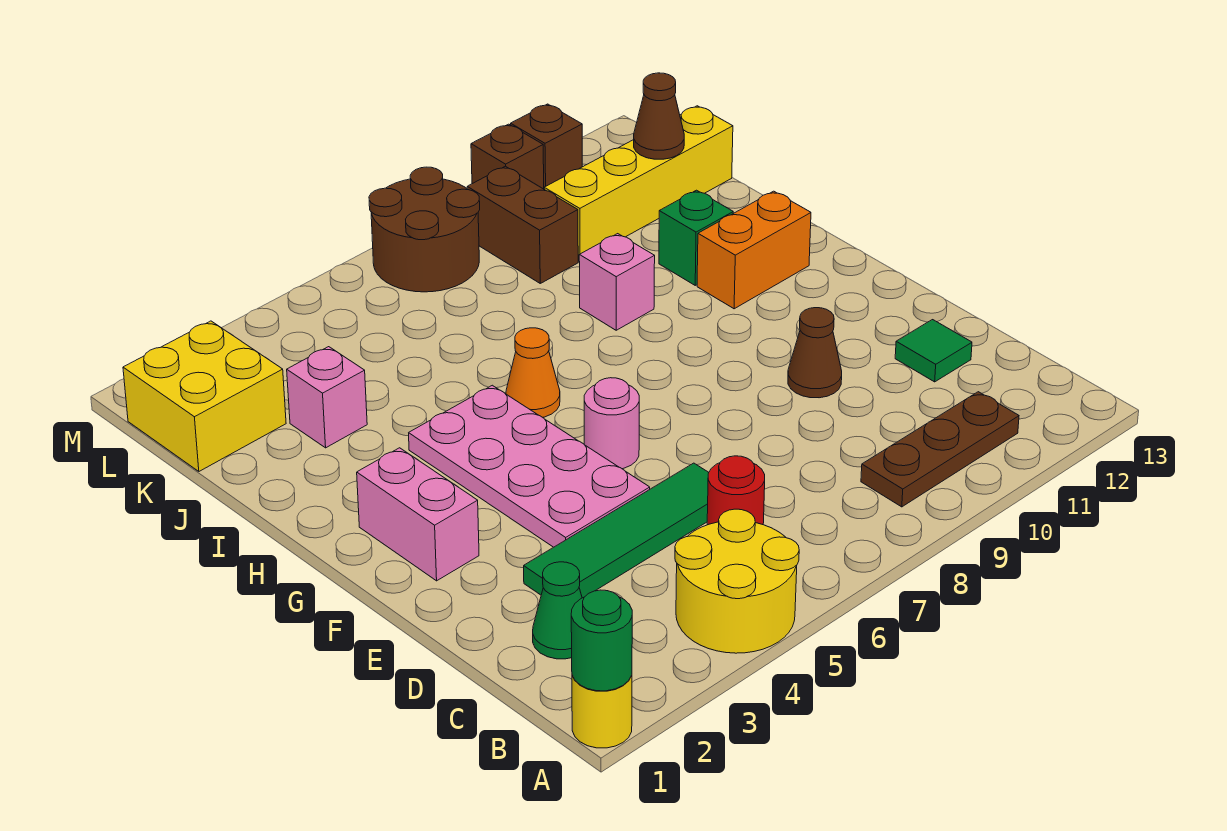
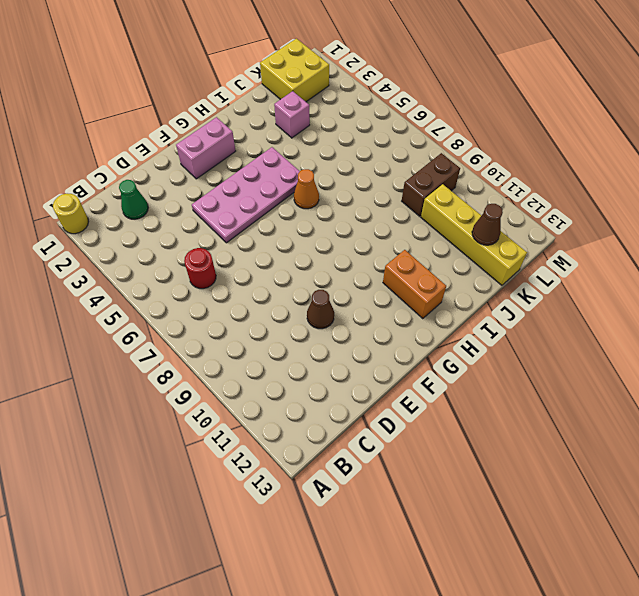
none -> yellow 2x2 round brick [675,509,799,653]
none -> brown 1x3 plate [861,392,1019,507]
none -> green 1x4 tile [524,463,709,598]

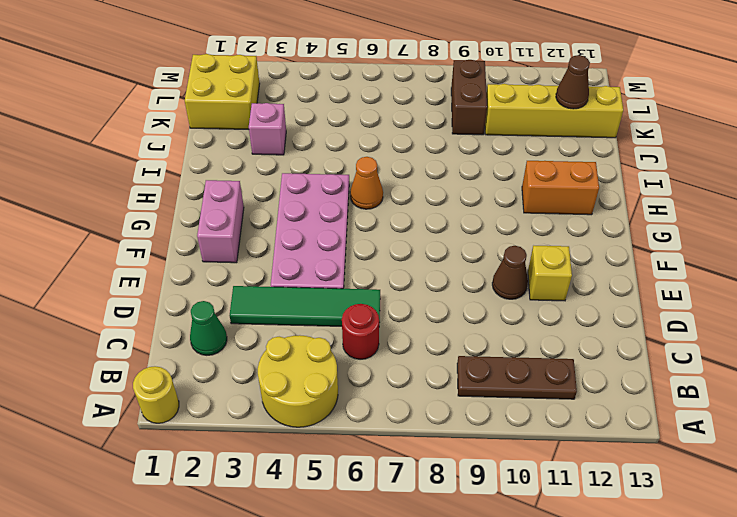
yellow 1x1 brick [528,246,572,301] -> none
none -> green 1x1 tile [895,320,972,382]
none -> pink 1x1 round brick [584,378,639,469]
none -> pink 1x1 brick [579,234,655,330]

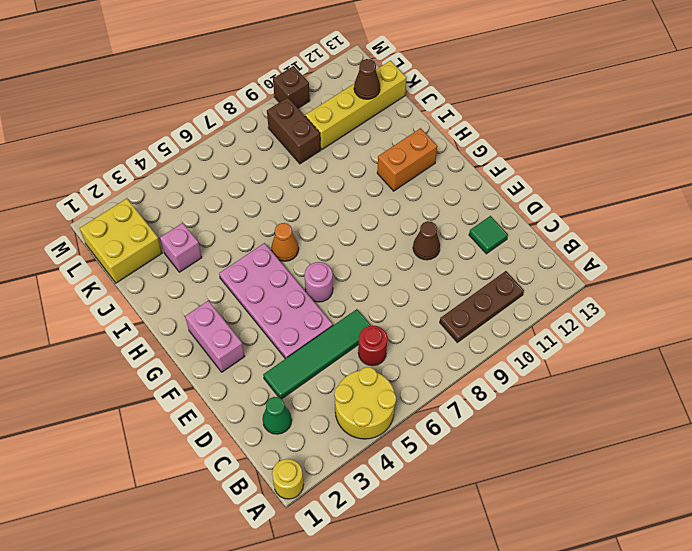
none -> pink 1x1 brick [579,234,655,330]
none -> green 1x1 brick [659,190,733,285]
none -> brown 2x2 round brick [369,167,480,292]

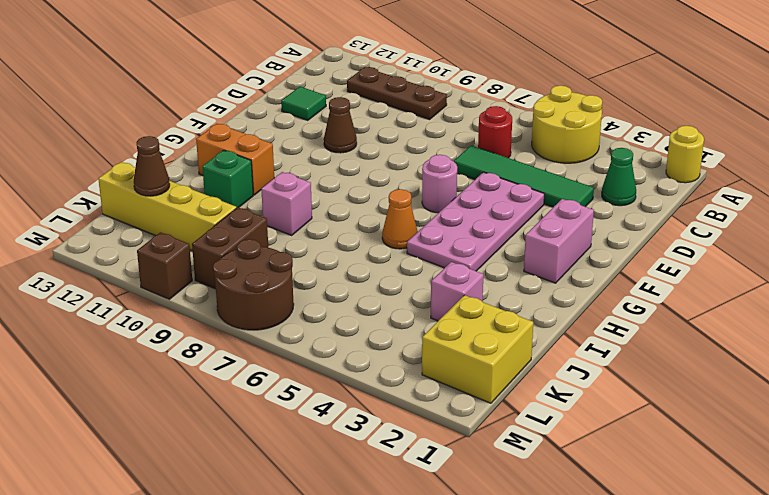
none -> brown 1x1 brick [511,104,582,187]
none -> green 1x1 round brick [571,590,632,691]

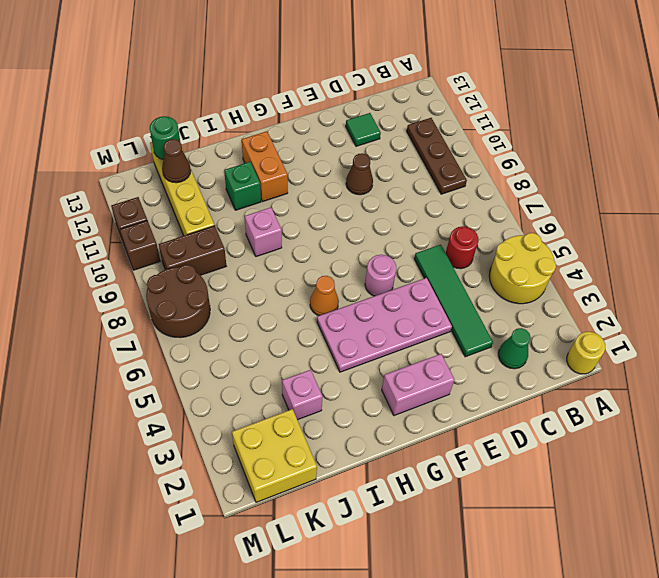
green 1x1 round brick [150,116,180,160] -> green 1x1 round brick moved to [571,590,632,691]

